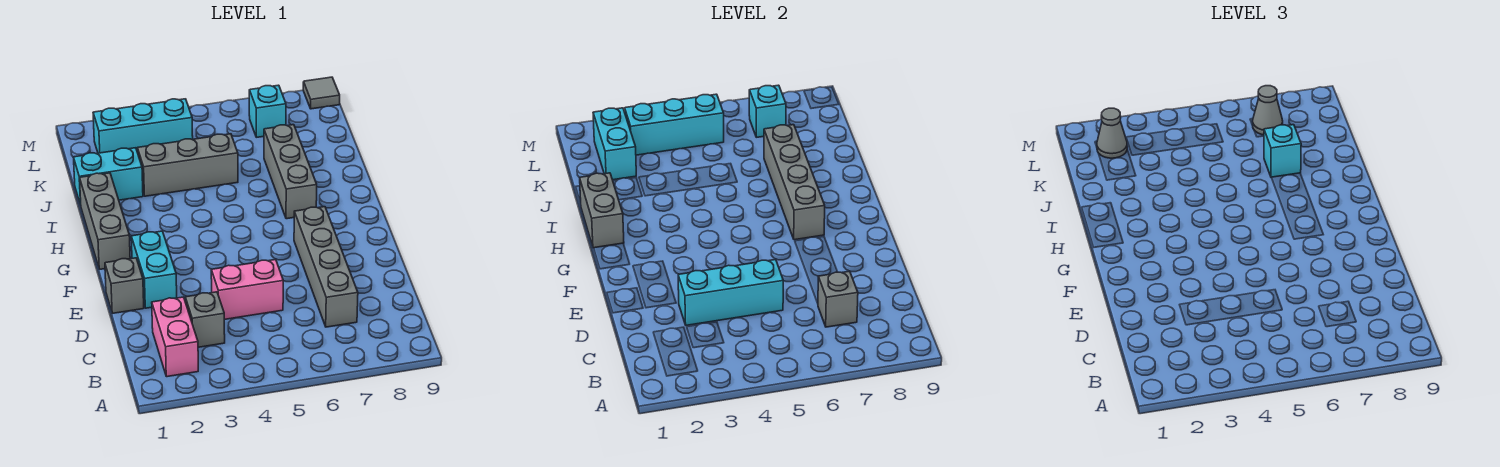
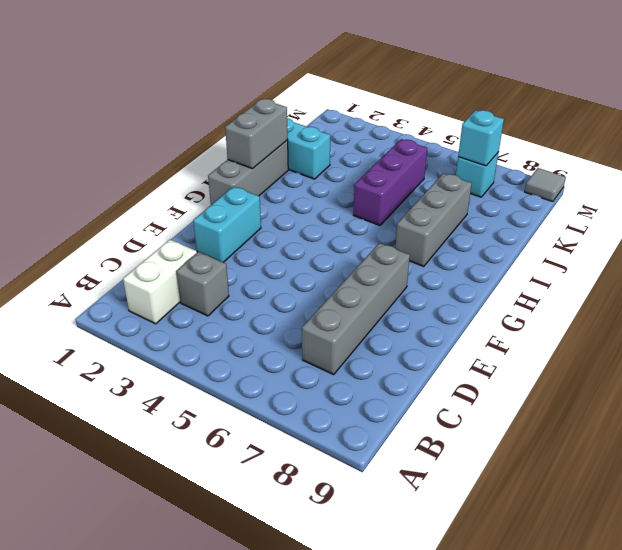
white 1x2 brick [123,239,197,324] -> pink 1x2 brick [152,297,198,377]
purple 1x3 brick [353,139,427,225] -> grey 1x3 brick [137,134,238,196]
none -> pink 1x2 brick [211,260,283,319]
none -> grey 1x1 brick [105,258,144,313]
none -> cyan 1x3 brick [93,99,193,153]

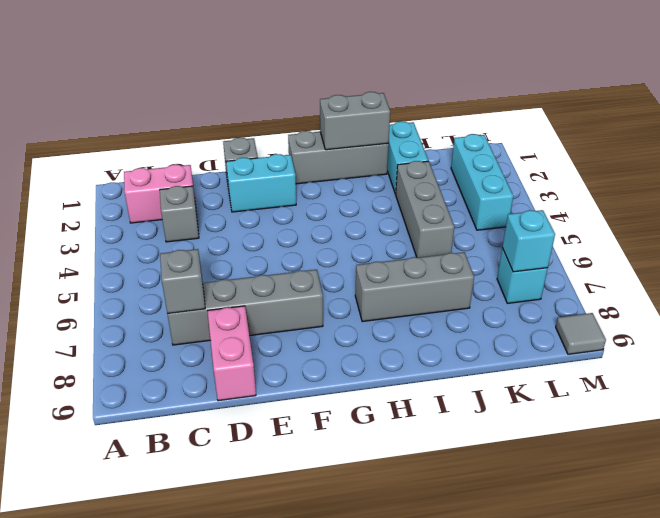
pink 1x2 brick [208,306,256,401] -> pink 1x2 brick moved to [211,260,283,319]
none -> cyan 1x3 brick [678,260,783,325]
none -> grey 1x4 brick [764,125,825,240]
none -> cyan 1x2 brick [593,108,636,180]

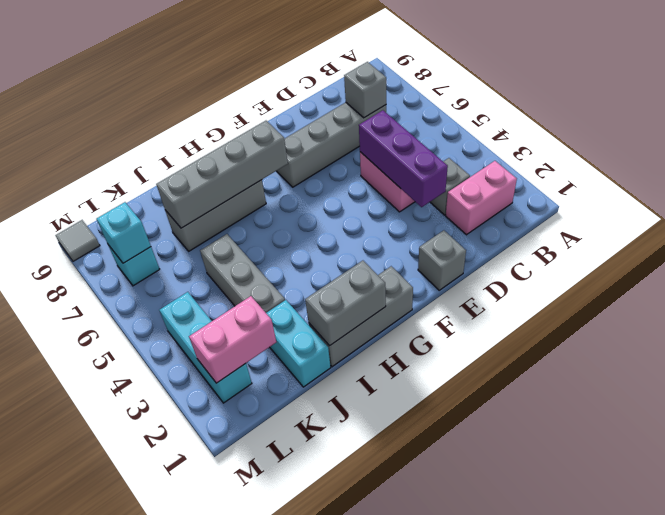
purple 1x3 brick [359,110,448,207] -> cyan 1x3 brick [678,260,783,325]
pink 1x2 brick [189,296,276,383] -> cyan 1x2 brick [593,108,636,180]
none -> cyan 1x2 brick [131,231,177,308]
none -> cyan 1x3 brick [625,94,724,155]
none -> cyan 1x1 brick [1264,125,1301,178]

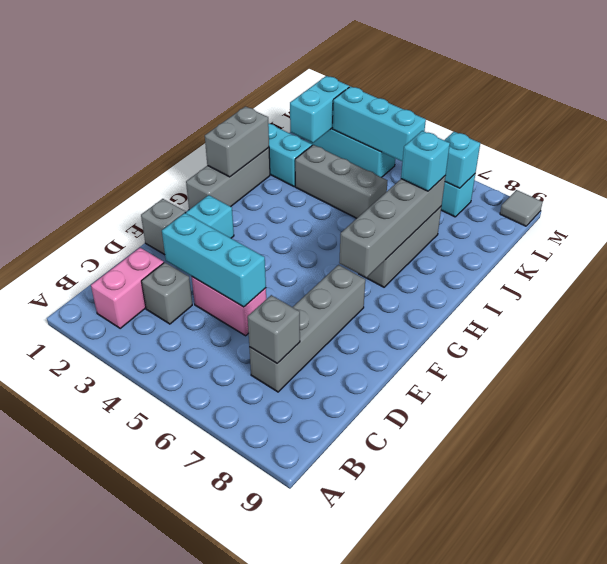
none -> grey 1x1 cone [1097,108,1127,158]
none -> grey 1x1 cone [1253,86,1283,135]

